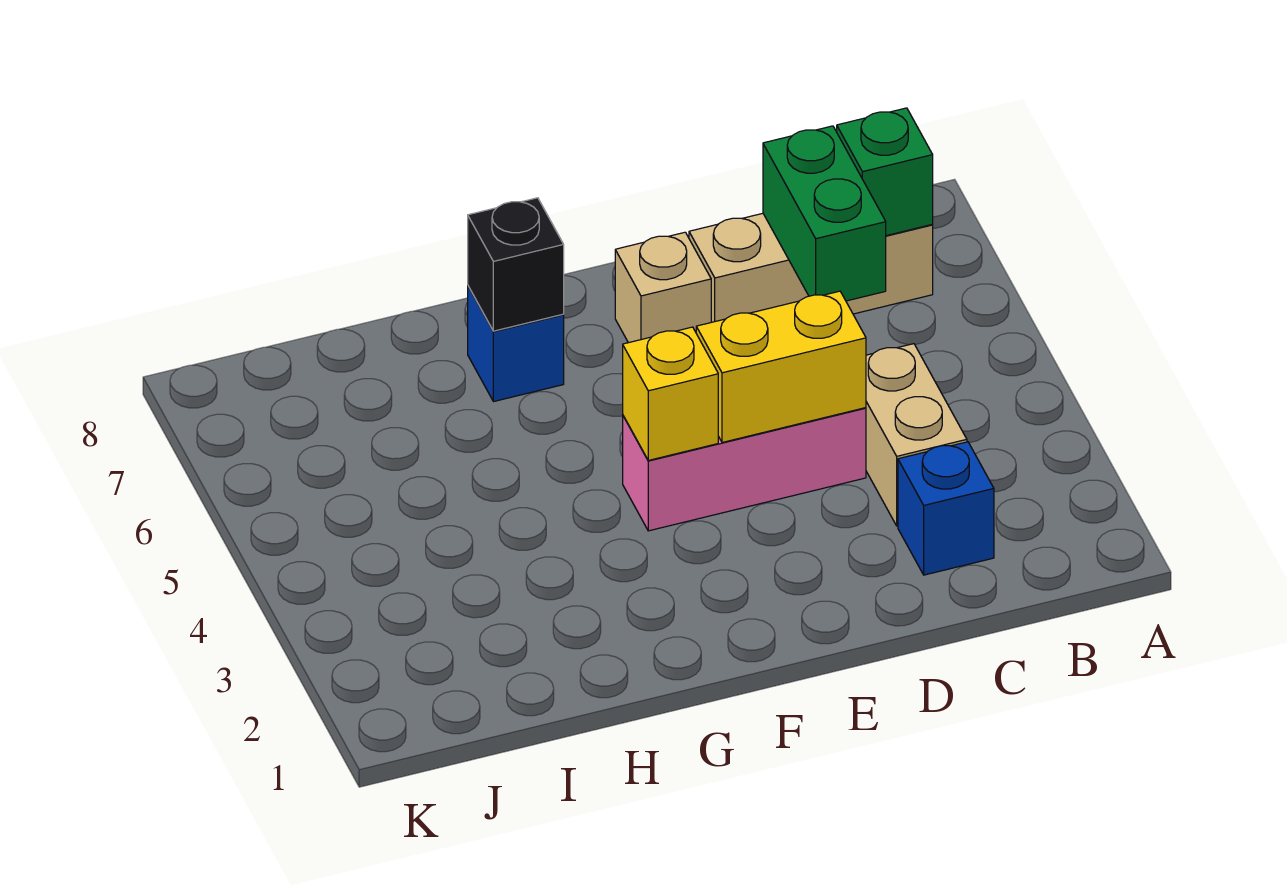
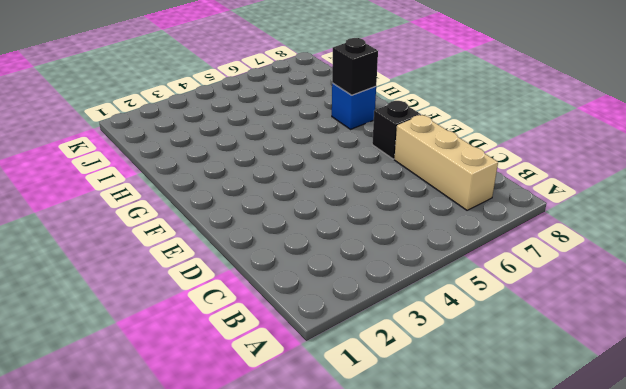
black 1x1 brick [372,101,421,159] -> tan 1x1 brick [615,232,711,343]
none -> blue 1x1 brick [898,442,994,575]
none -> tan 1x2 brick [866,344,967,526]

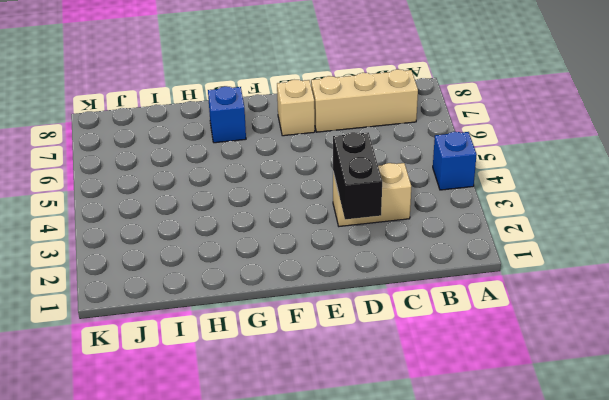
blue 1x1 brick [433,132,477,190] -> blue 1x1 brick moved to [898,442,994,575]
tan 1x2 brick [333,163,411,226] -> tan 1x2 brick turned to [866,344,967,526]
black 1x2 brick [333,132,382,219] -> none
none -> pink 1x3 brick [623,408,866,531]
none -> green 1x1 brick [837,108,933,236]

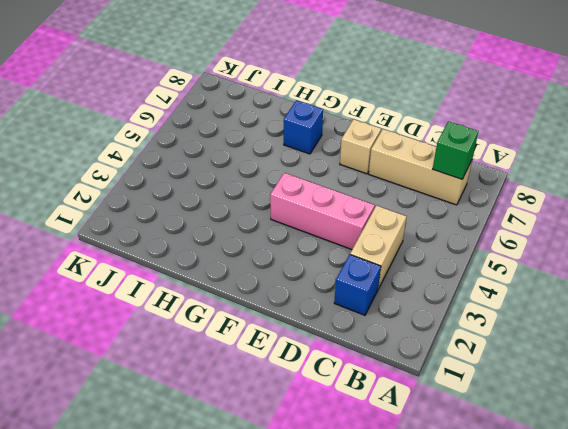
none -> green 1x2 brick [763,126,886,301]
none -> yellow 1x2 brick [696,291,866,442]

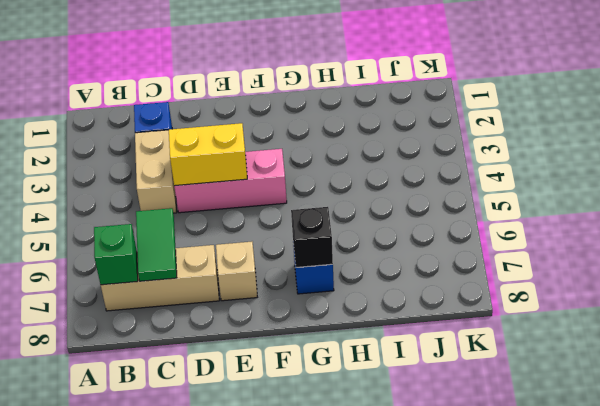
green 1x2 tile [136,208,177,281] -> green 1x2 brick [763,126,886,301]
none -> yellow 1x1 brick [623,327,718,460]

